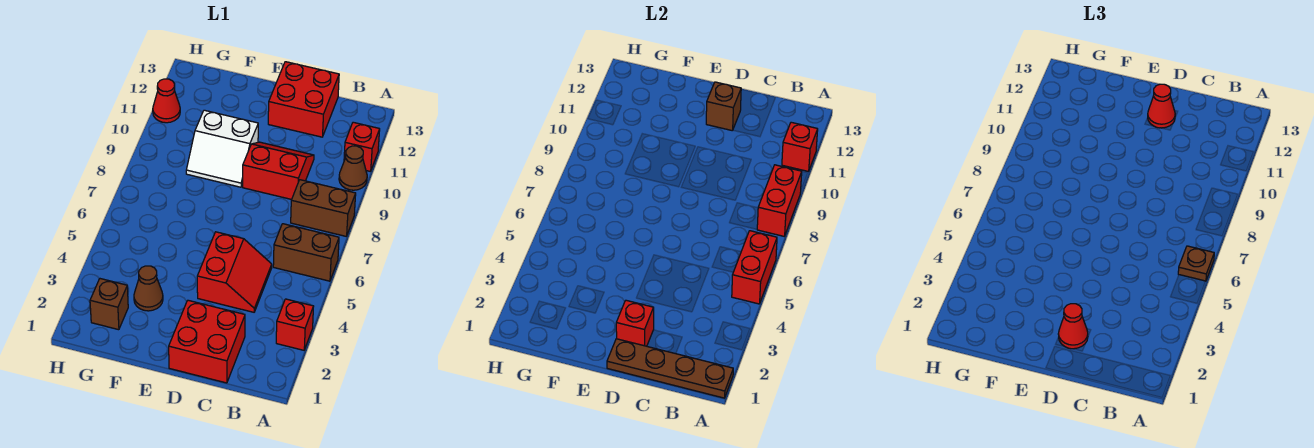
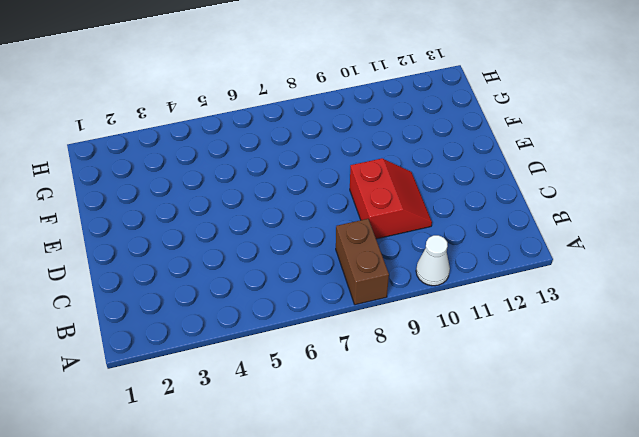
white 1x1 cone [416,235,450,286] -> brown 1x1 cone [339,146,367,190]
none -> red 1x1 brick [276,299,314,350]
none -> brown 1x2 brick [273,224,339,281]
none -> red 1x1 brick [344,122,380,172]

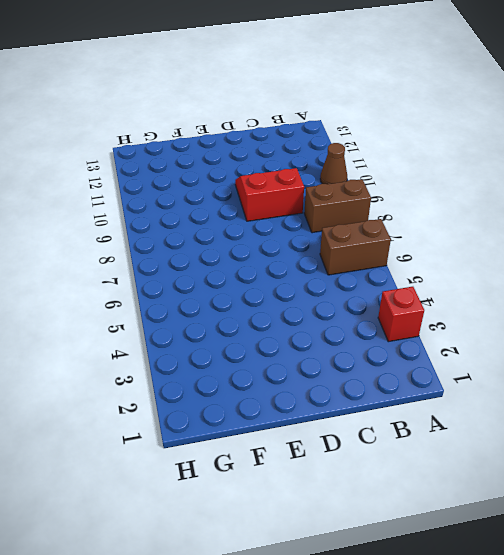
none -> red 1x1 brick [344,122,380,172]
none -> red 2x2 brick [169,300,245,383]
none -> red 2x2 slope [197,232,272,312]

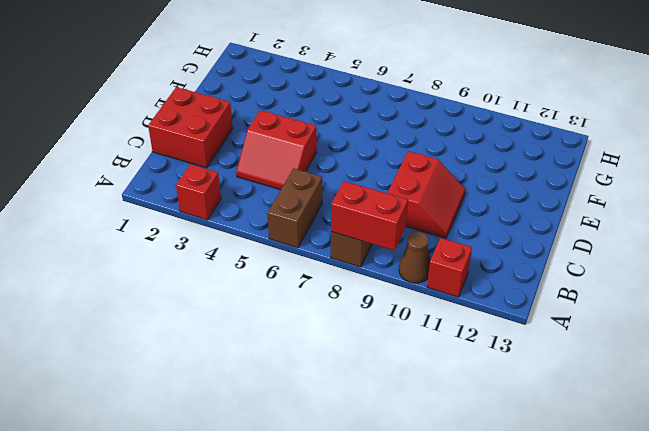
none -> red 2x2 brick [268,62,339,137]
none -> white 2x2 slope [186,110,258,187]
none -> brown 1x1 cone [134,266,163,311]

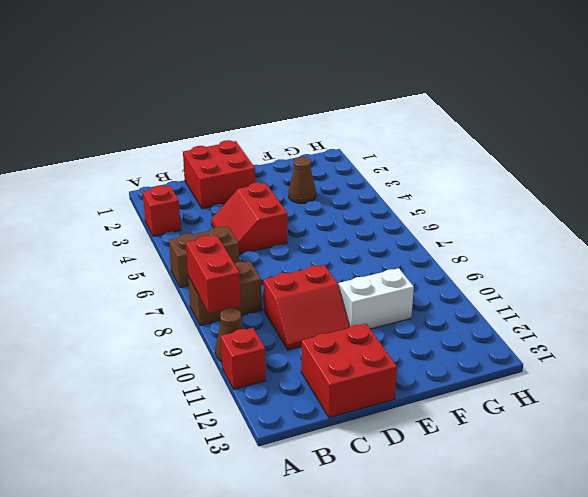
none -> brown 1x1 brick [90,279,128,330]
none -> red 1x1 cone [153,79,180,123]
none -> brown 1x4 plate [607,339,733,398]

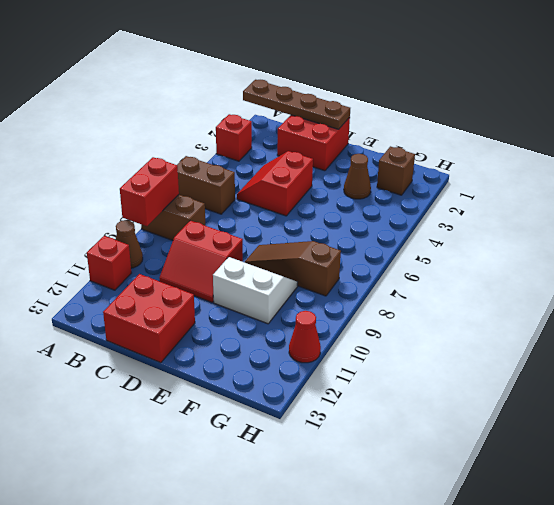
brown 1x3 slope [245,241,341,296] -> none
none -> red 1x2 brick [732,231,777,304]
none -> red 1x1 brick [782,122,818,172]
none -> red 1x1 brick [616,300,654,346]

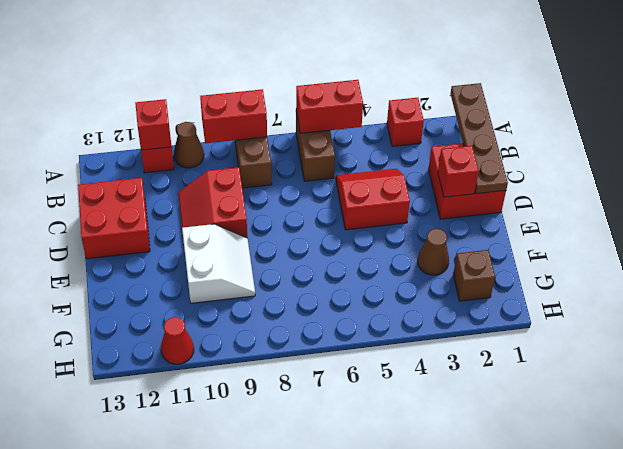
none -> brown 1x1 brick [706,82,741,131]
none -> brown 1x1 plate [1178,246,1214,281]
none -> red 1x1 cone [1058,304,1088,349]

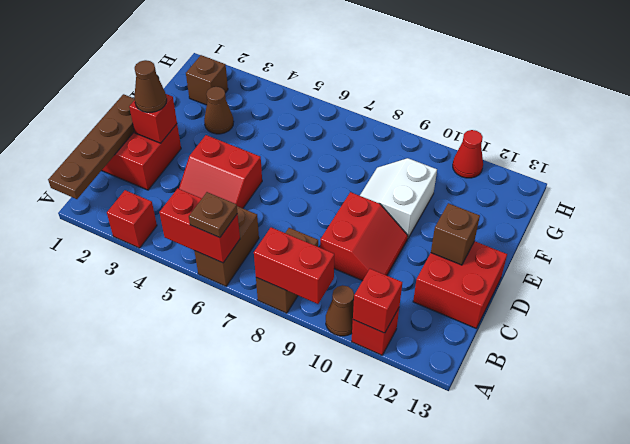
brown 1x1 cone [134,60,167,112] -> red 1x1 cone [1058,304,1088,349]
none -> red 1x1 cone [1148,84,1175,128]

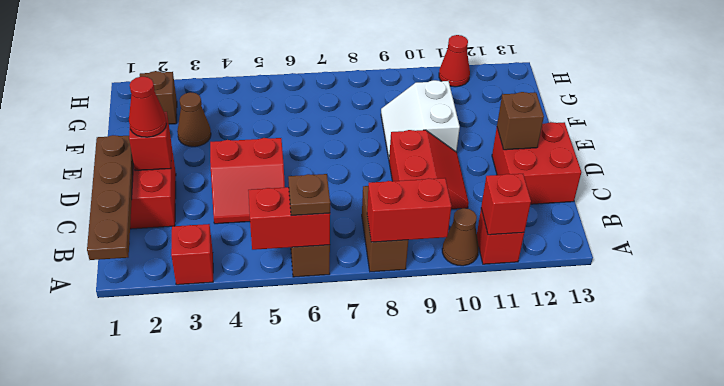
none -> red 1x1 cone [1148,84,1175,128]

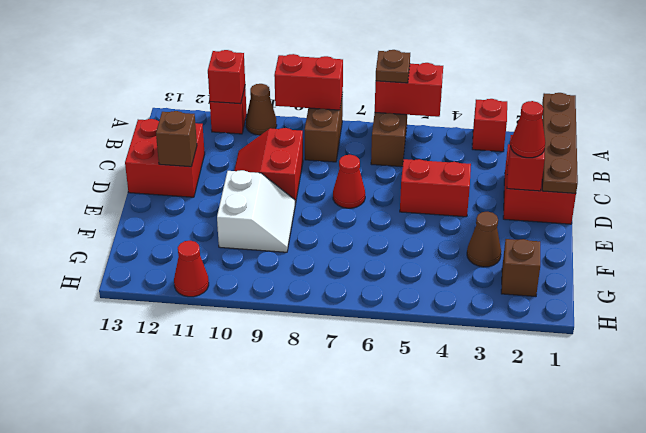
red 1x1 cone [333,155,365,208] -> red 1x1 cone moved to [1148,84,1175,128]

